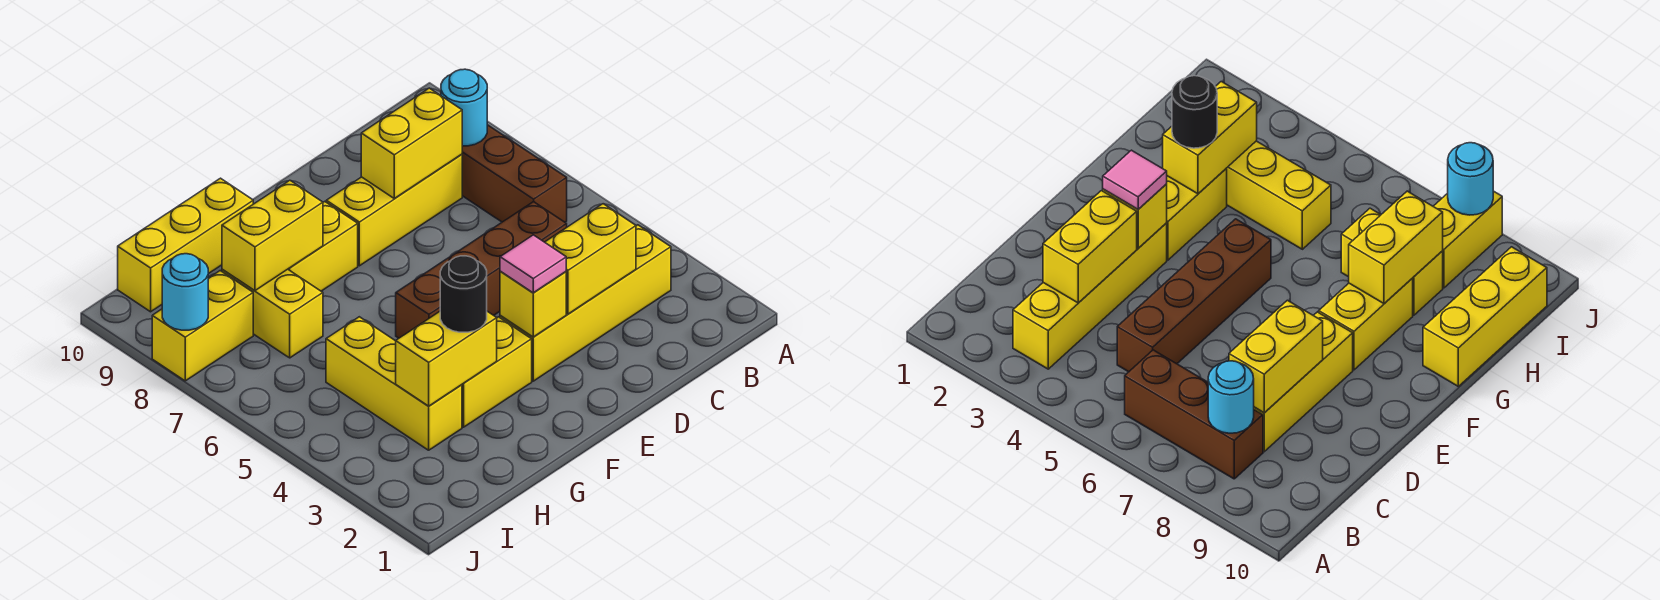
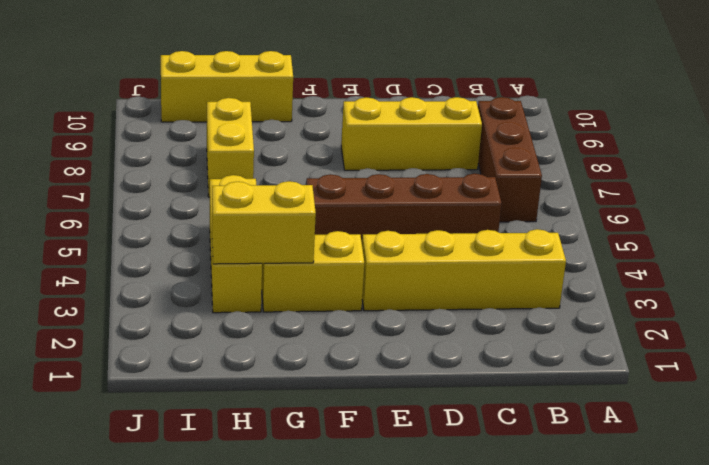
none -> yellow 1x2 brick [288,202,358,291]
none -> yellow 1x2 brick [152,271,253,381]
none -> cyan 1x1 round brick [441,69,487,146]

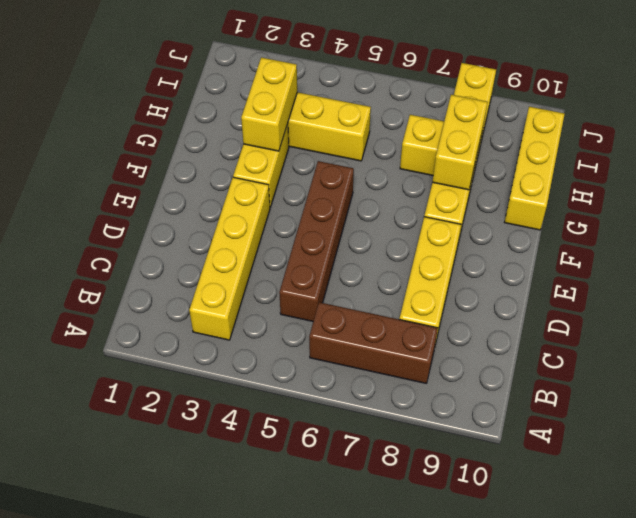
none -> cyan 1x1 round brick [441,69,487,146]
none -> yellow 1x2 brick [545,204,636,314]
none -> yellow 1x2 brick [361,88,462,198]

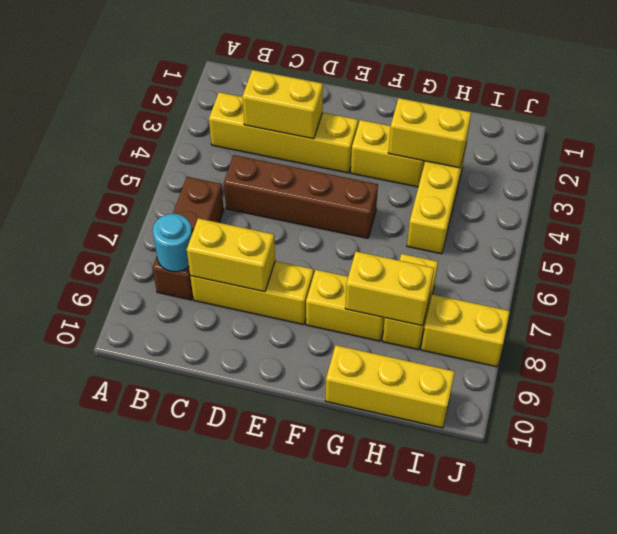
none -> yellow 1x1 brick [500,271,566,337]
none -> cyan 1x1 round brick [162,254,208,330]
none -> pink 1x1 tile [500,235,566,293]

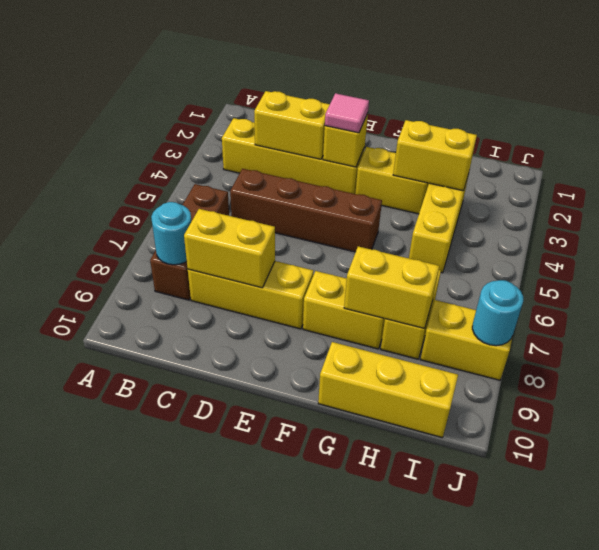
none -> black 1x1 round brick [440,256,487,332]

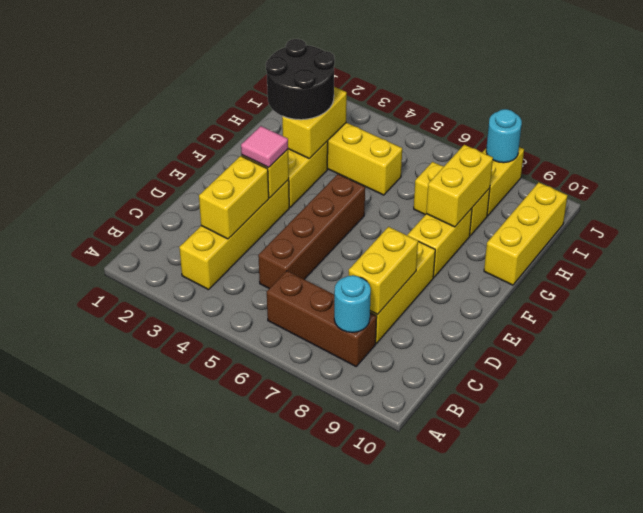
black 2x2 round brick [266,39,335,120] -> black 1x1 round brick [440,256,487,332]

